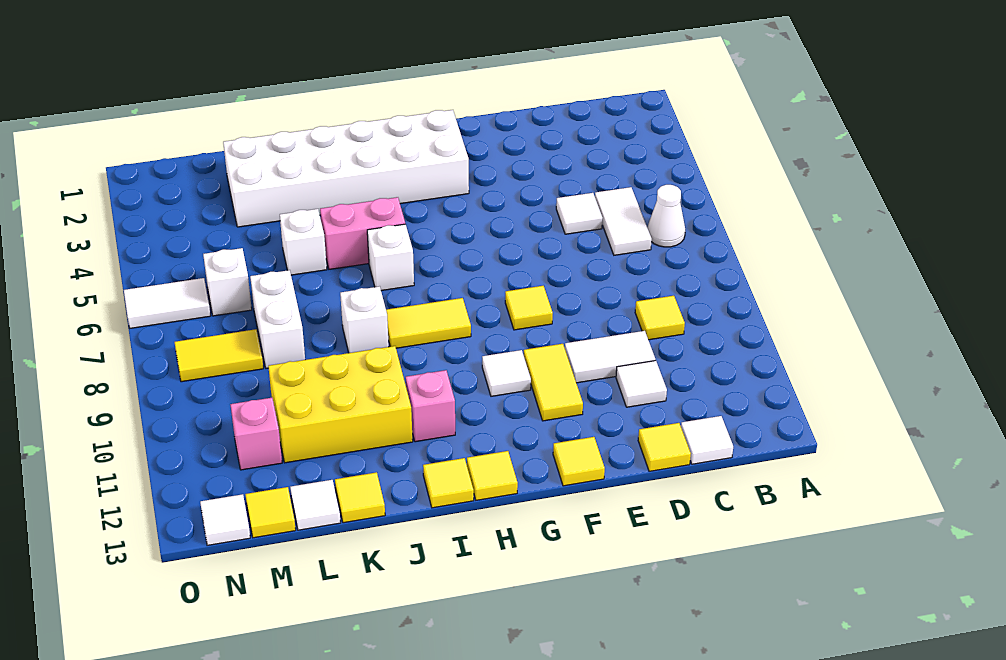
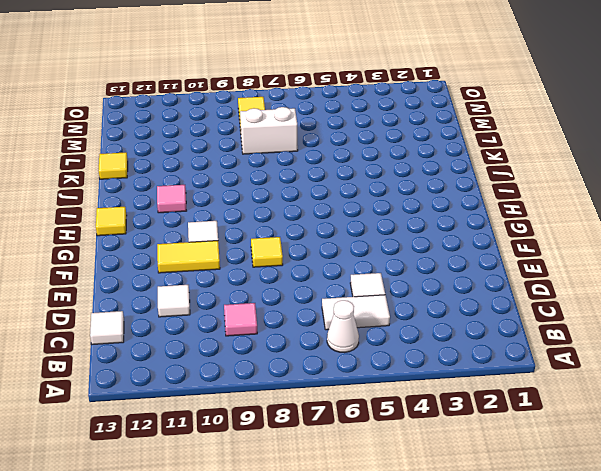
pink 1x1 tile [224,303,257,336] -> yellow 1x1 tile [635,296,685,340]
pink 1x1 tile [157,185,186,213] -> pink 1x1 brick [406,370,455,442]
none -> white 1x2 tile [565,331,655,383]
none -> yellow 1x1 tile [638,423,691,471]
none -> yellow 1x1 tile [553,437,605,486]
none -> white 2x6 brick [223,110,469,227]

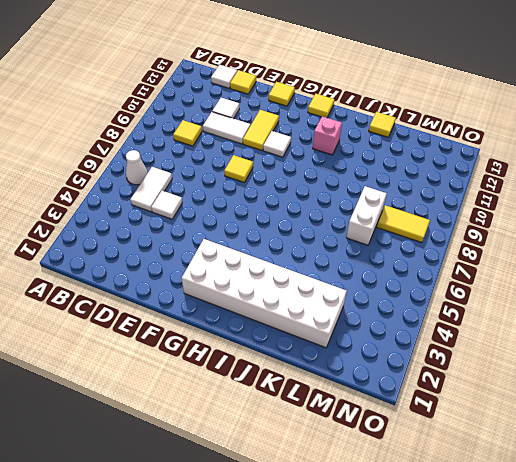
none -> yellow 1x2 tile [386,298,471,348]
none -> pink 1x2 brick [320,197,405,269]
none -> white 1x1 brick [367,224,414,291]
none -> yellow 1x1 tile [423,458,474,508]

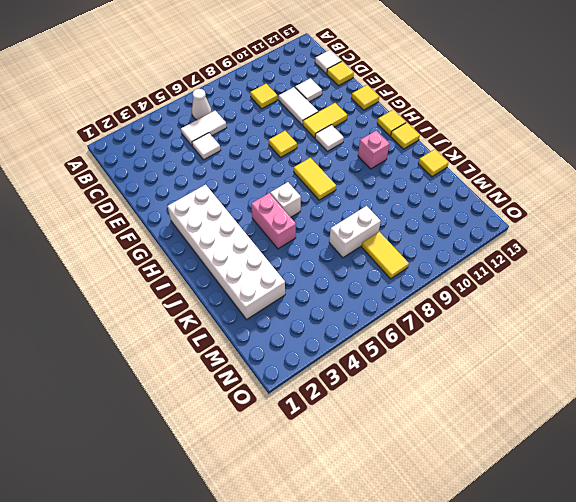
none -> white 1x1 brick [340,286,389,353]
none -> yellow 2x3 brick [268,346,413,463]
none -> white 1x1 brick [280,209,327,275]
none -> white 1x1 tile [290,480,341,530]

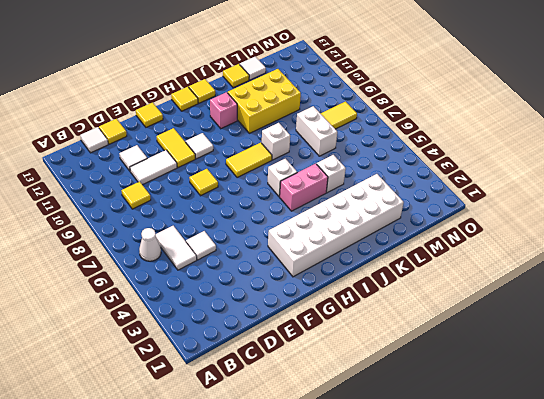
none -> white 1x1 brick [203,248,252,316]
none -> pink 1x1 brick [230,398,282,470]
none -> yellow 1x1 tile [245,487,296,538]
none -> white 1x2 tile [124,278,210,328]

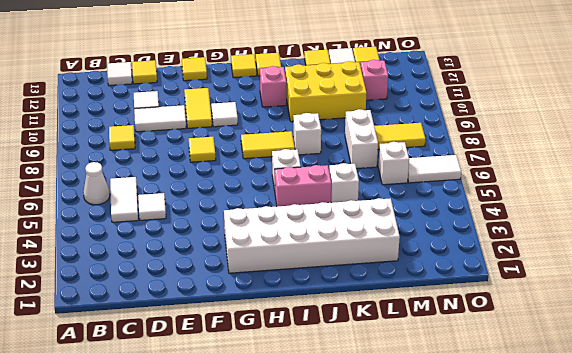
none -> white 1x1 tile [200,494,250,545]

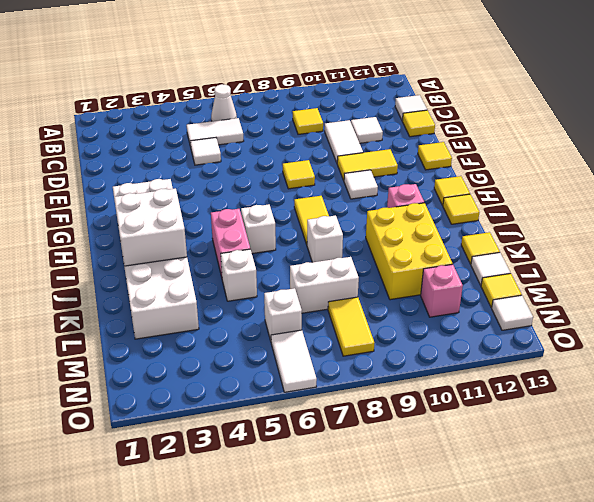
white 2x2 brick [114,189,187,266] -> none

